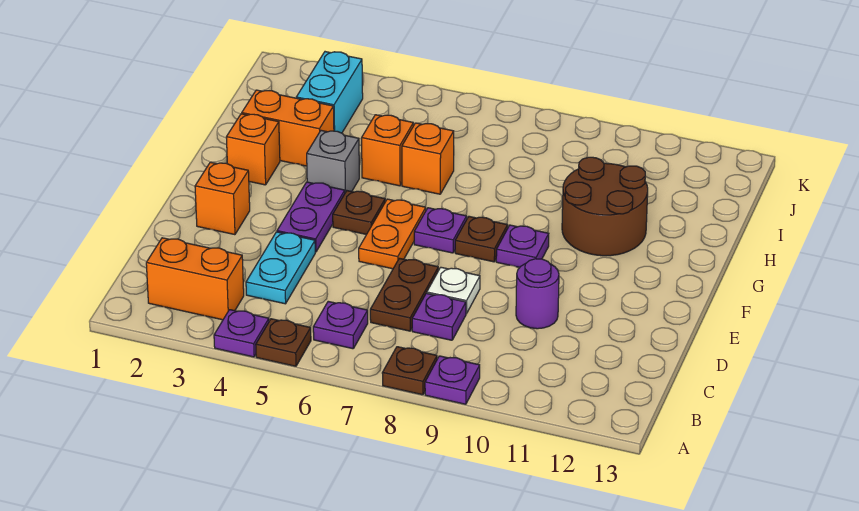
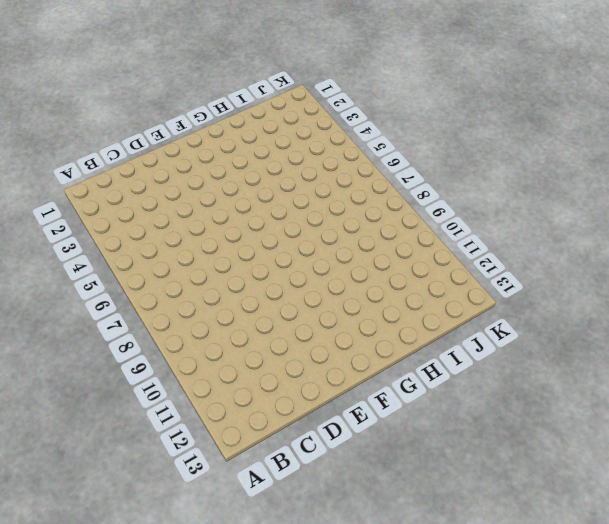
none -> purple 1x1 plate [214,310,269,357]
none -> brown 1x1 plate [256,319,311,366]
none -> brown 1x1 plate [382,347,437,395]

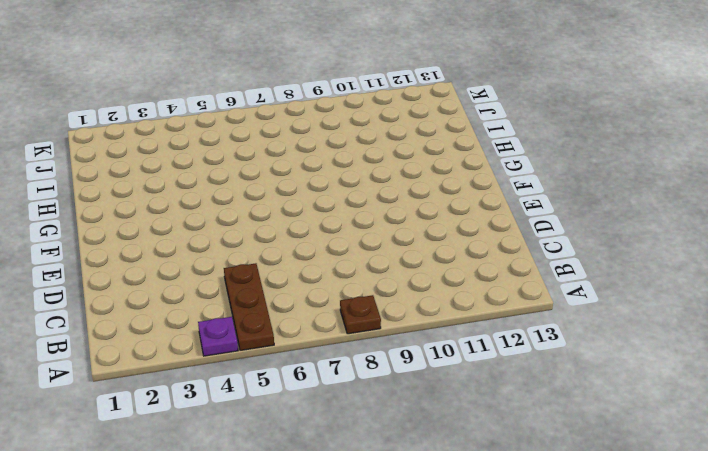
brown 1x3 plate [224,263,274,350] -> brown 1x1 plate [256,319,311,366]
none -> purple 1x1 plate [425,356,480,404]
none -> orange 1x2 brick [146,238,244,320]
none -> purple 1x1 plate [313,301,368,349]

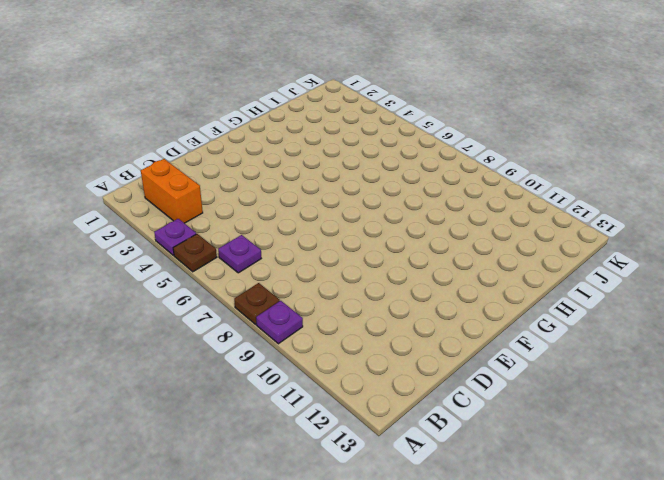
none -> cyan 1x2 plate [246,232,315,304]
none -> brown 1x2 plate [370,258,438,331]
none -> purple 1x1 plate [412,293,466,340]

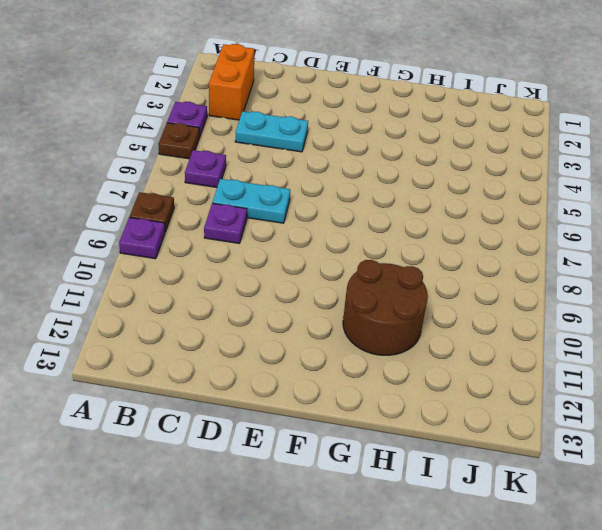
cyan 1x2 plate [212,179,290,223] -> brown 1x2 plate [370,258,438,331]
none -> white 1x1 plate [427,267,480,314]
none -> purple 1x1 round brick [516,259,559,329]
none -> orange 1x1 brick [195,162,250,235]

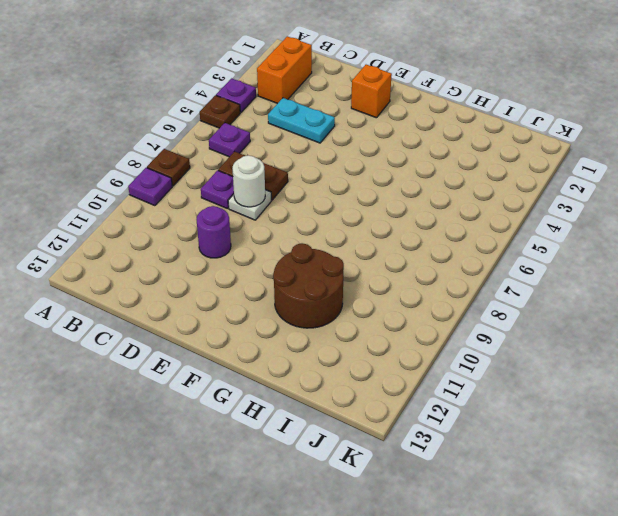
white 1x1 round brick [233,155,265,207] -> none
none -> purple 1x2 plate [277,182,345,252]
none -> orange 1x2 plate [359,199,426,269]
none -> brown 1x1 plate [333,191,385,234]

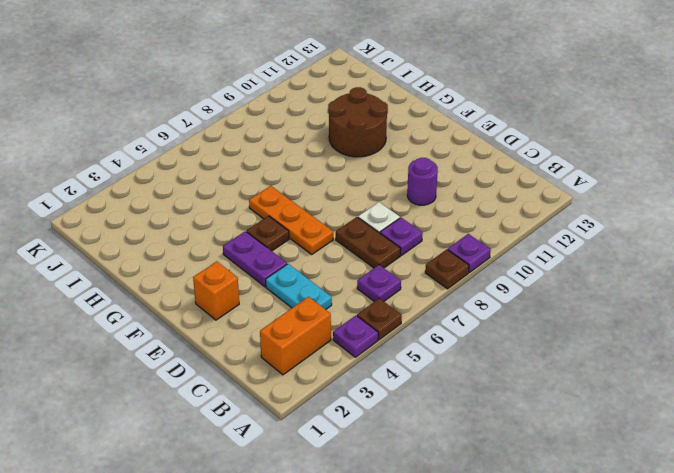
orange 1x3 plate [249,186,333,254] -> orange 1x2 plate [359,199,426,269]
none -> purple 1x1 plate [414,208,467,253]
none -> brown 1x1 plate [455,216,508,262]
none -> purple 1x1 plate [496,225,549,267]

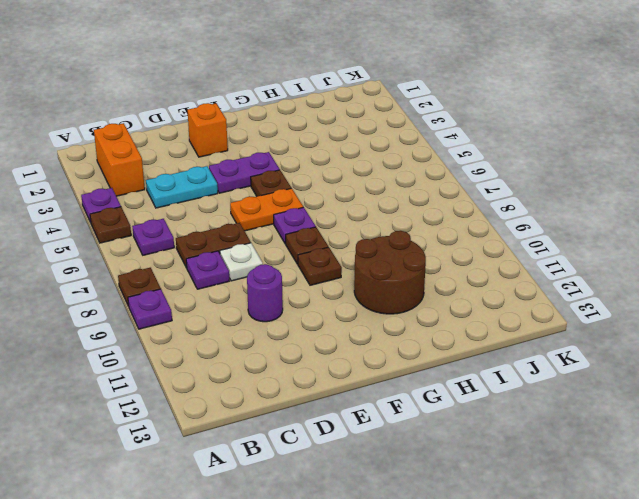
brown 1x1 plate [298,247,342,285] -> purple 1x1 plate [496,225,549,267]
none -> orange 1x1 brick [226,114,280,185]
none -> grey 1x1 brick [307,130,359,193]
none -> orange 1x2 brick [242,90,334,166]

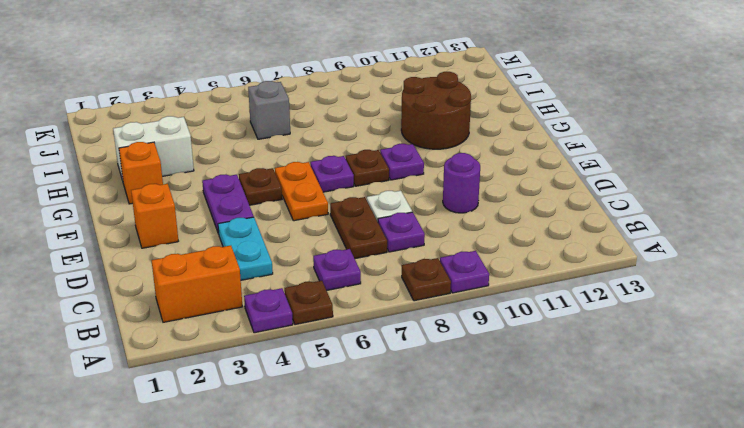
white 1x2 brick [113,116,194,181] -> orange 1x2 brick [242,90,334,166]
grey 1x1 brick [248,81,290,139] -> grey 1x1 brick moved to [307,130,359,193]
none -> orange 1x1 brick [362,115,413,186]
none -> orange 1x1 brick [402,123,454,194]
none -> cyan 1x2 brick [296,52,363,133]

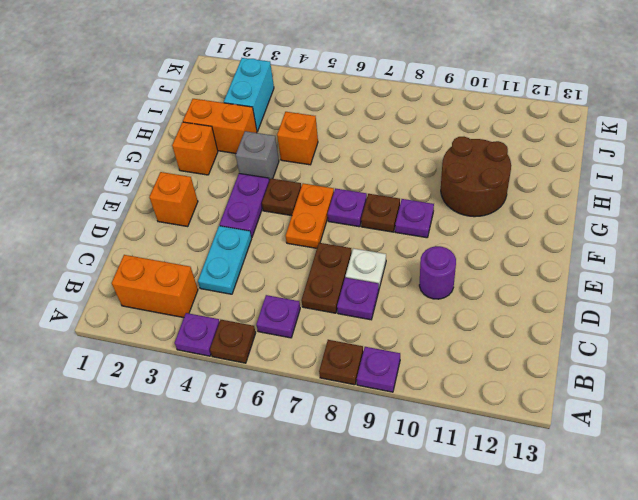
none -> orange 1x1 brick [402,123,454,194]

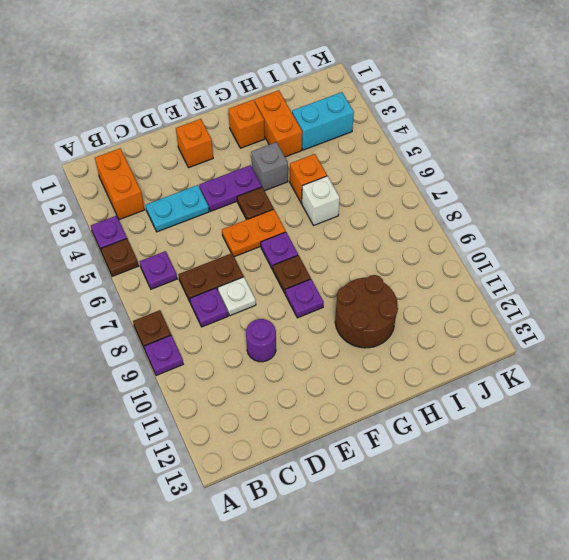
white 1x1 brick [302,176,340,225] -> orange 1x1 brick [402,123,454,194]

